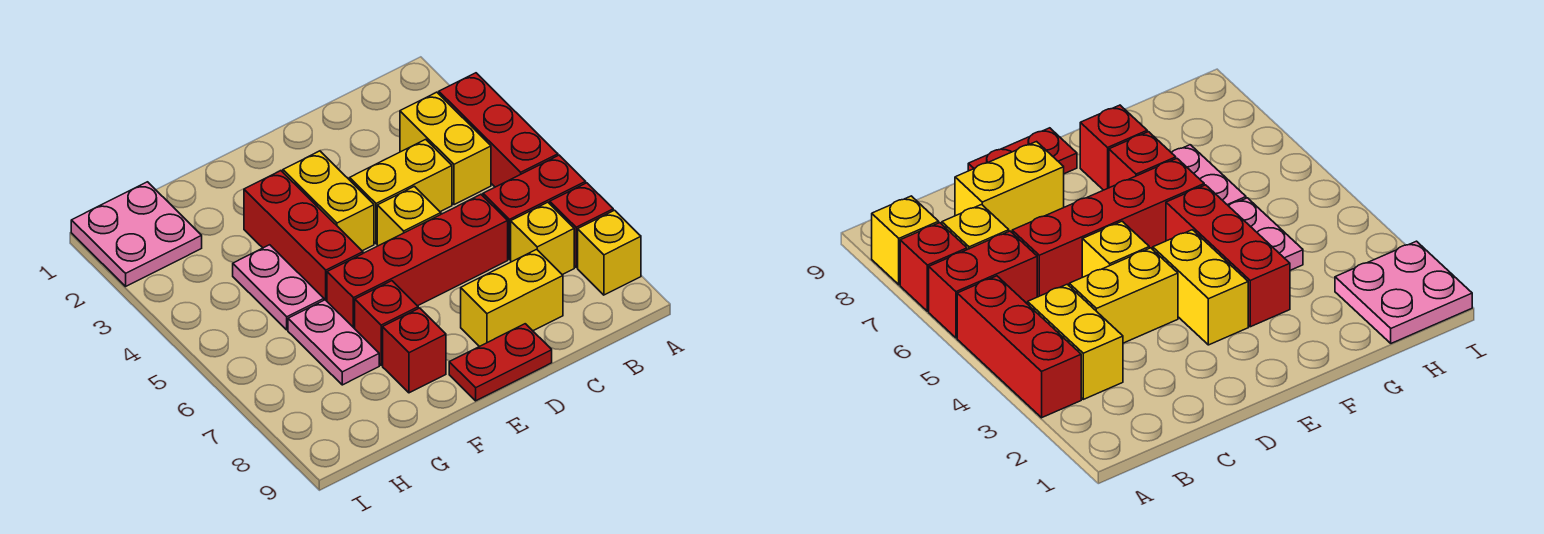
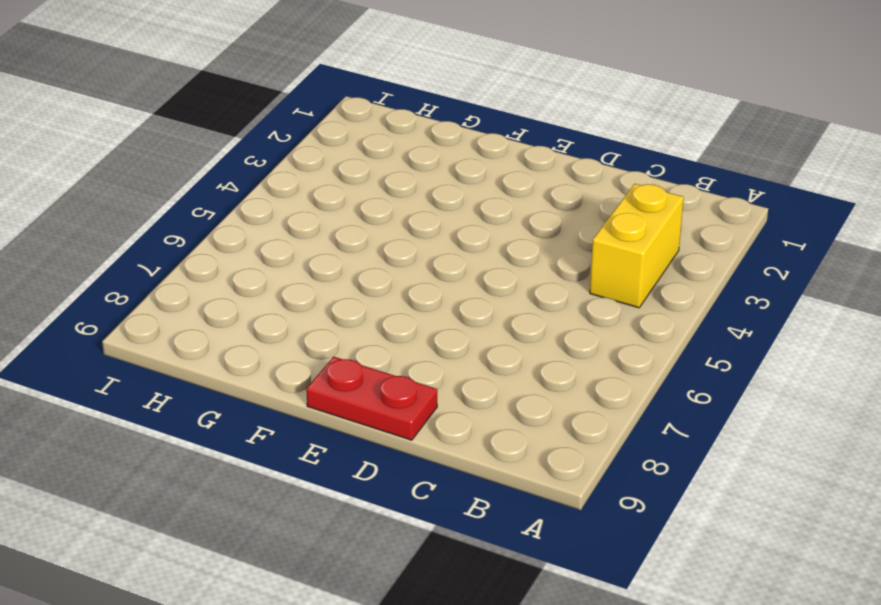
none -> red 1x3 brick [439,73,558,187]
none -> red 1x2 brick [483,155,586,260]
none -> red 1x1 brick [550,183,613,267]

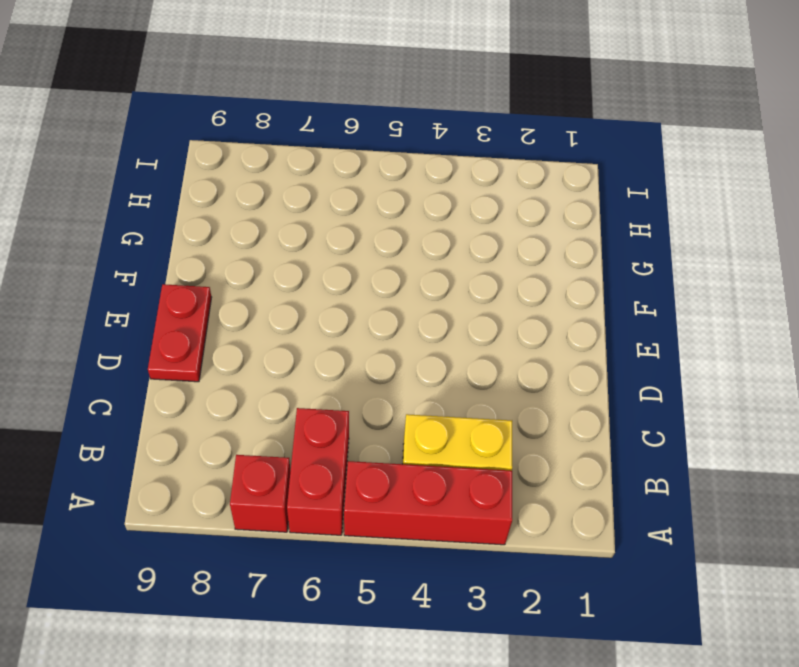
none -> yellow 1x1 brick [578,210,641,295]
none -> yellow 1x1 brick [511,202,574,275]
none -> yellow 1x2 brick [350,139,452,244]

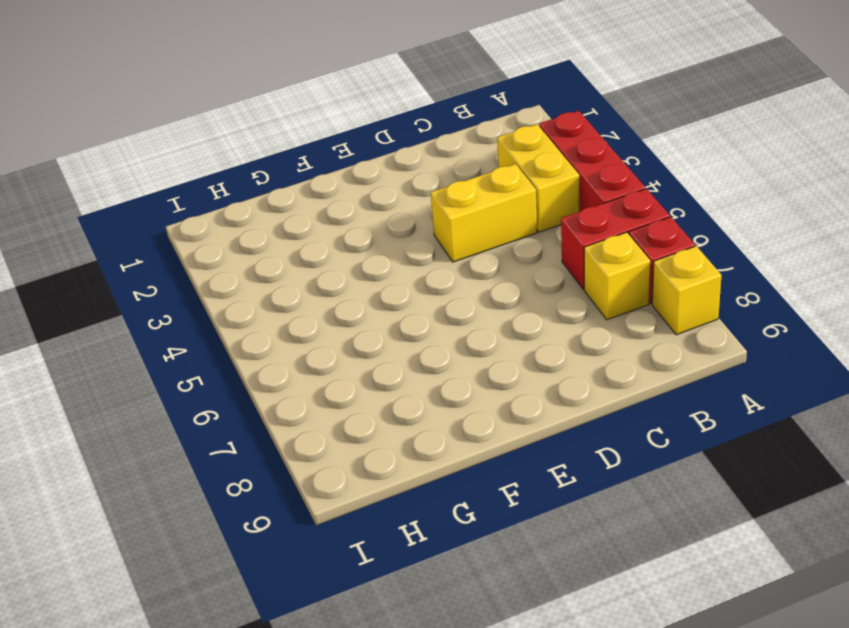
none -> red 1x4 brick [327,194,508,329]
none -> yellow 1x2 brick [461,249,563,347]
none -> yellow 1x1 brick [377,186,441,246]

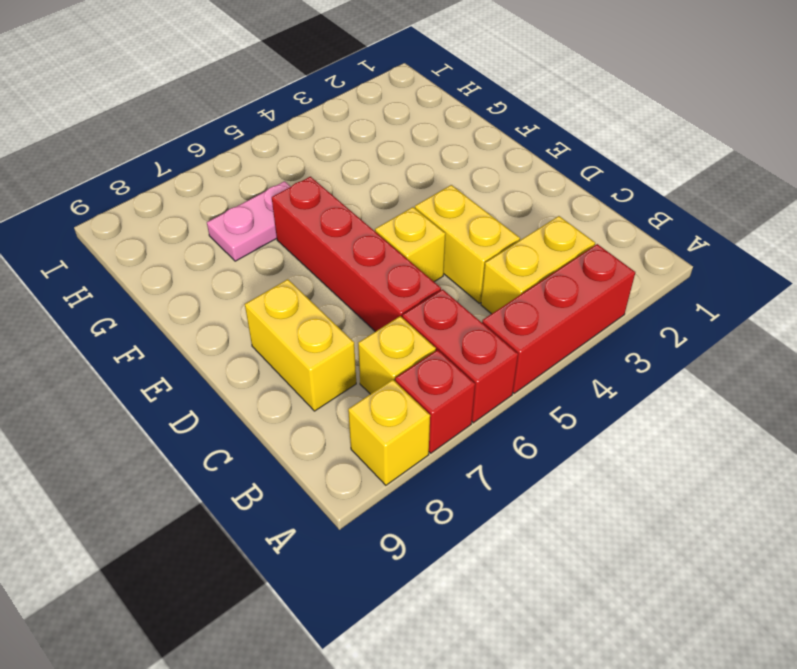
none -> red 1x2 plate [449,324,552,401]
none -> yellow 1x2 brick [283,151,374,251]
none -> red 1x3 brick [244,171,363,301]

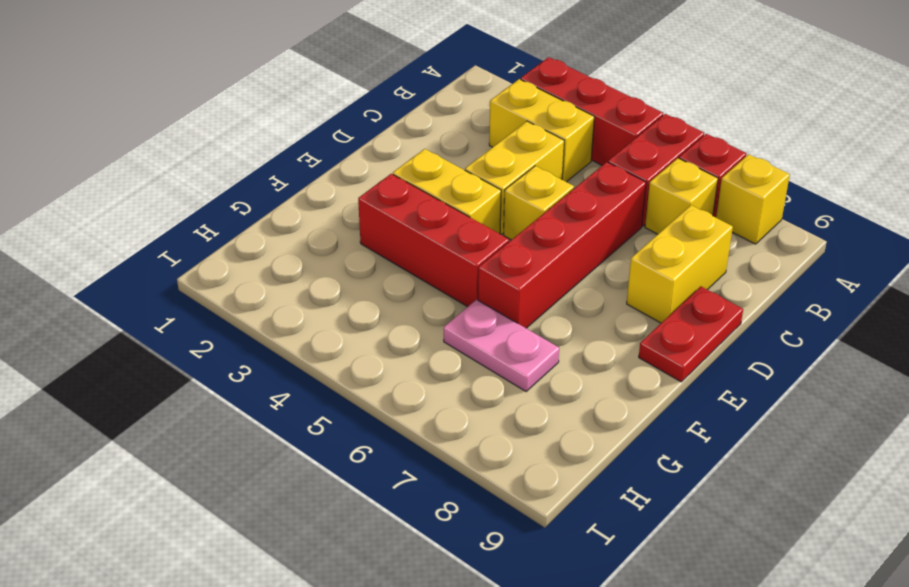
none -> red 1x1 brick [355,281,418,365]
none -> red 1x1 brick [383,308,446,393]
none -> pink 1x2 plate [233,245,324,330]

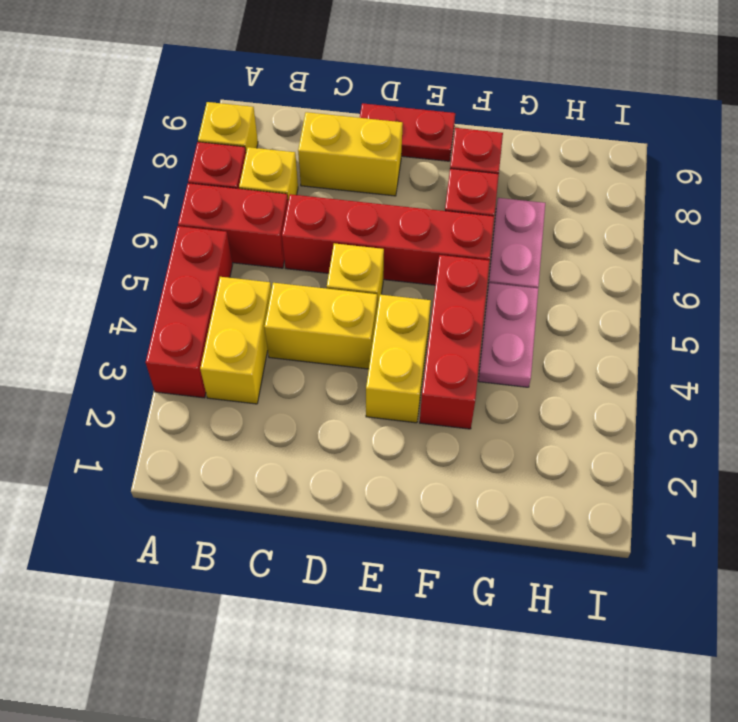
none -> pink 2x2 plate [71,182,202,286]

